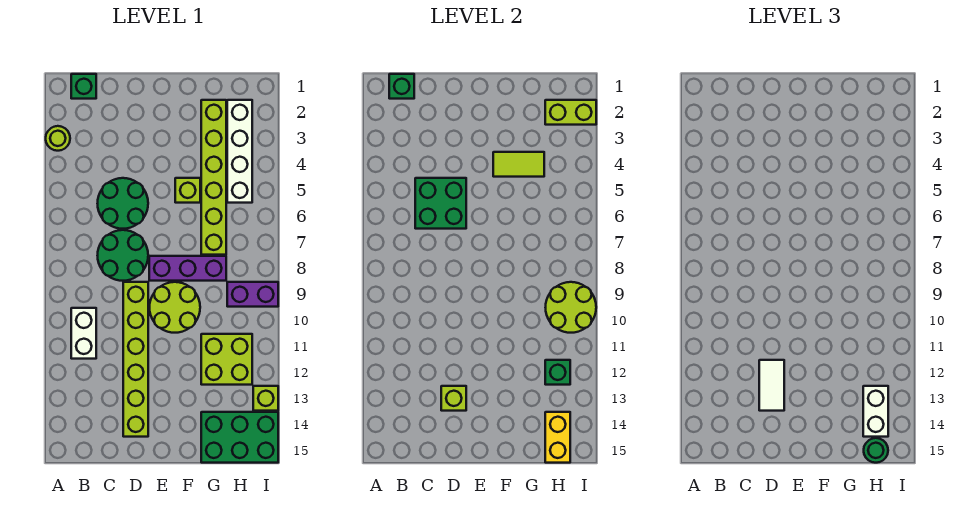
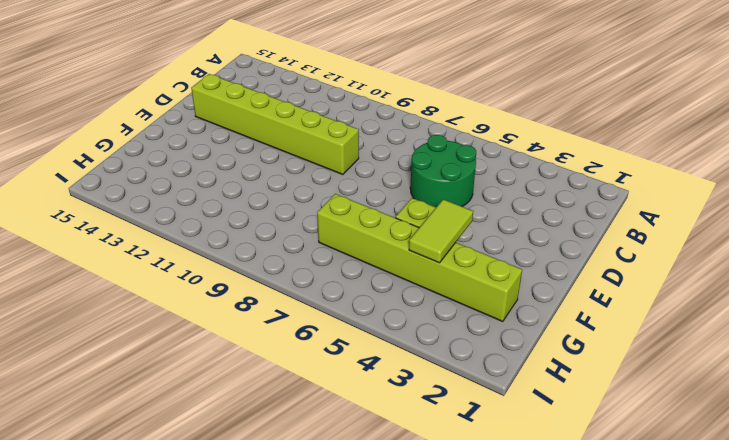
none -> lime 1x1 round brick [46,126,70,151]
none -> green 1x1 brick [71,74,96,99]
none -> white 1x2 brick [71,308,96,359]

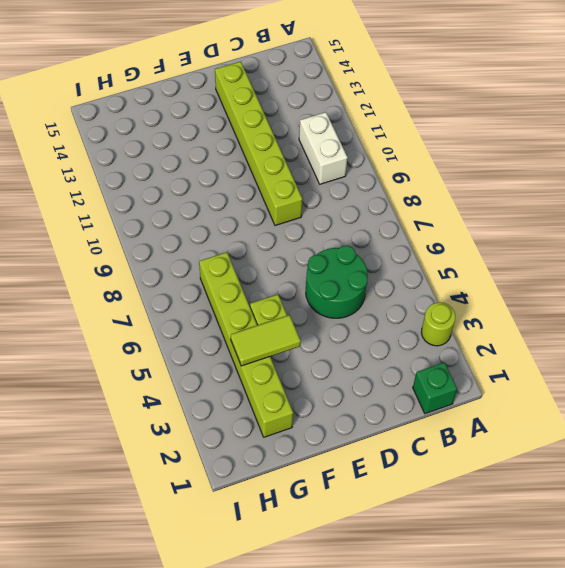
none -> green 2x2 round brick [98,230,148,281]
none -> purple 1x3 brick [149,256,226,281]
none -> lime 2x2 round brick [150,282,200,333]

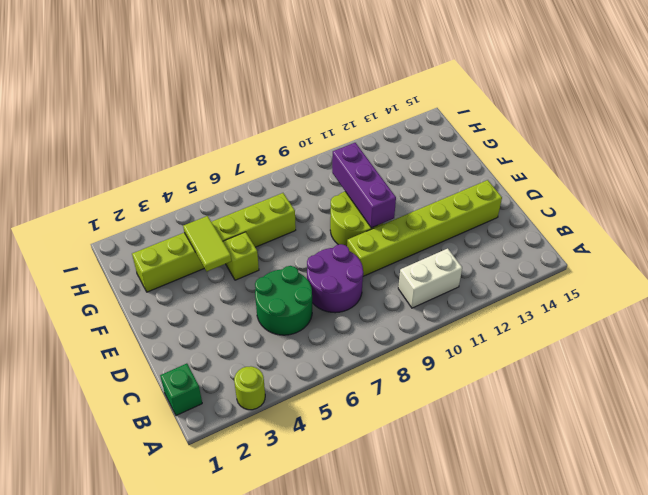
purple 2x2 round brick [307,244,363,313] -> green 2x2 round brick [98,230,148,281]
purple 1x3 brick [332,143,396,228] -> purple 1x3 brick moved to [149,256,226,281]
none -> lime 2x2 brick [201,334,252,385]
none -> green 2x3 brick [201,412,278,463]
none -> white 1x4 brick [227,100,252,203]

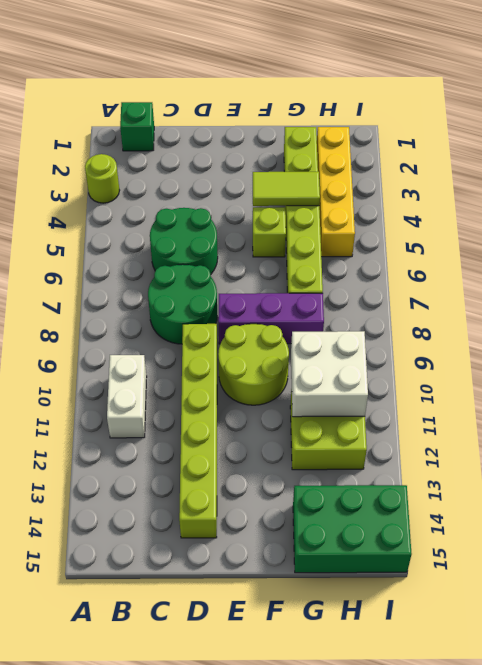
white 2x2 brick [291,331,368,417] -> lime 2x2 round brick [546,282,596,333]
yellow 1x4 brick [317,127,355,257] -> white 1x4 brick [227,100,252,203]
none -> purple 1x2 brick [227,282,278,307]
none -> lime 1x1 brick [253,386,278,411]
none -> green 1x1 brick [389,74,414,99]

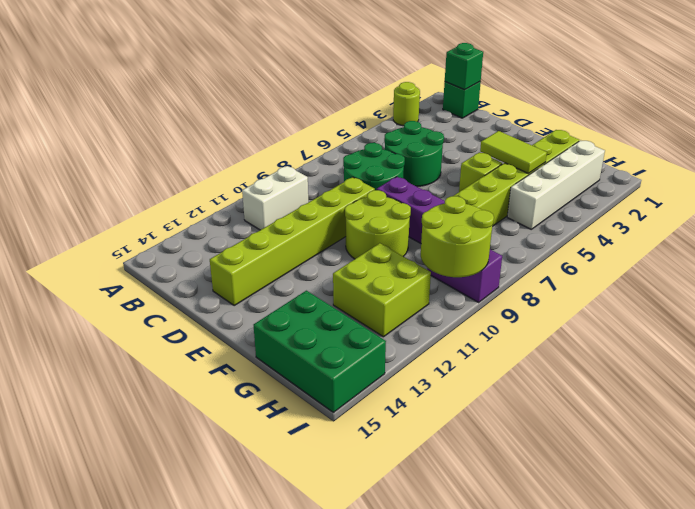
none -> lime 1x1 brick [253,386,278,411]
none -> green 2x2 brick [415,178,466,229]
none -> lime 1x1 brick [441,386,466,411]

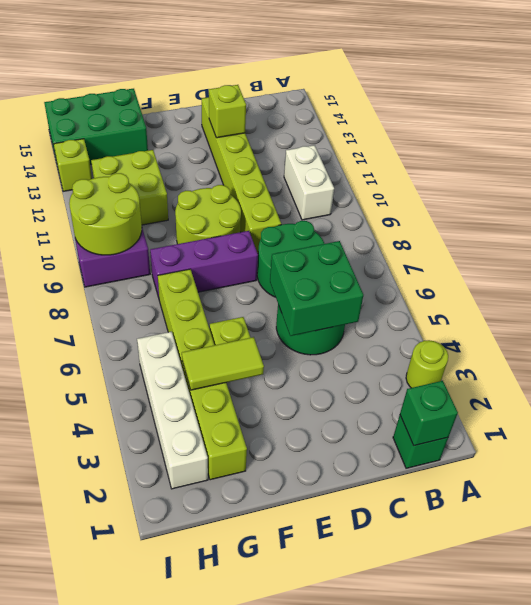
none -> lime 1x2 brick [545,100,596,125]
none -> green 1x1 brick [545,360,570,385]
none -> yellow 1x2 brick [545,412,570,463]

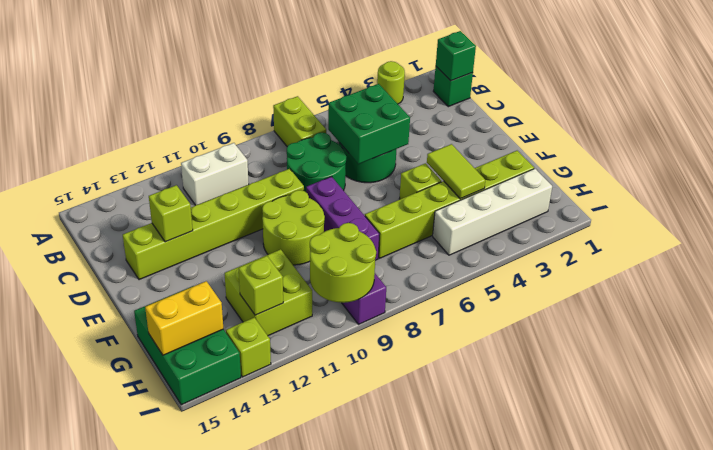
lime 1x2 brick [273,96,326,147] -> lime 1x2 brick moved to [545,100,596,125]
lime 1x1 brick [239,256,283,315] -> green 1x1 brick [545,360,570,385]
none -> white 1x2 tile [759,360,784,411]
none -> white 1x2 brick [863,386,888,437]
none -> green 1x1 round brick [864,438,888,463]

